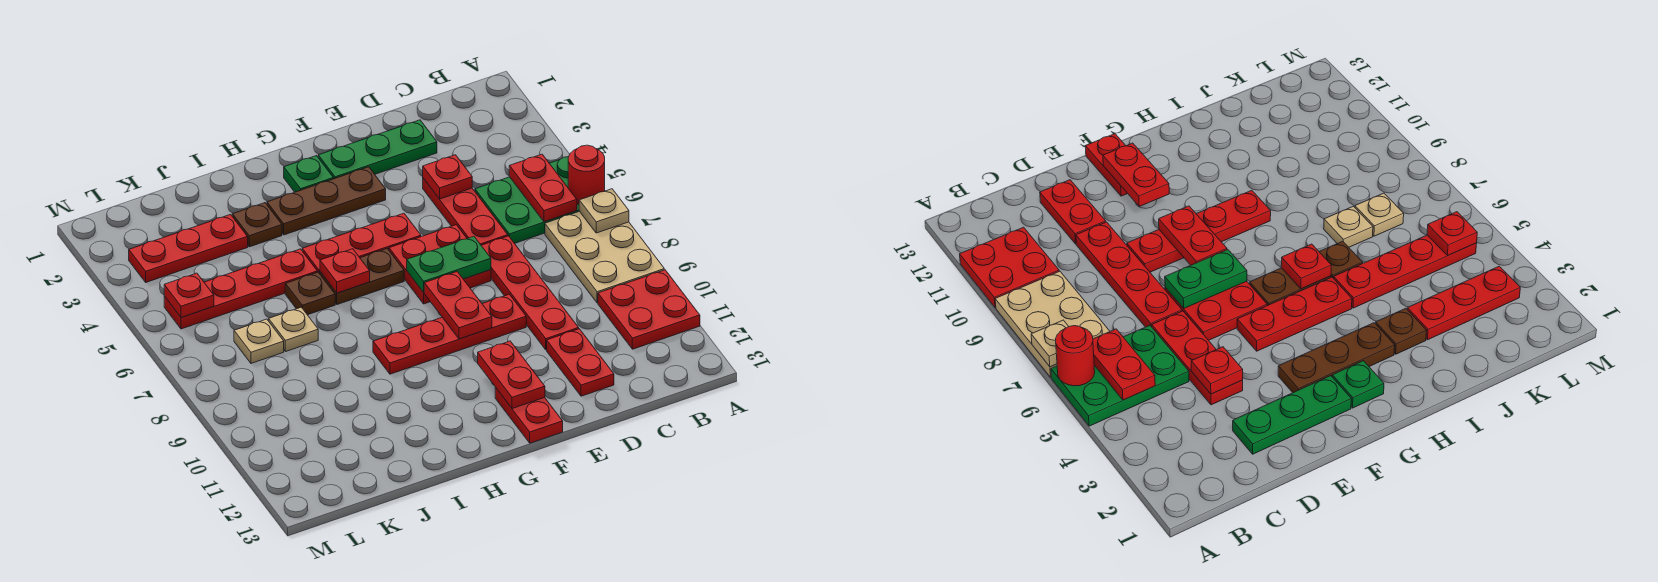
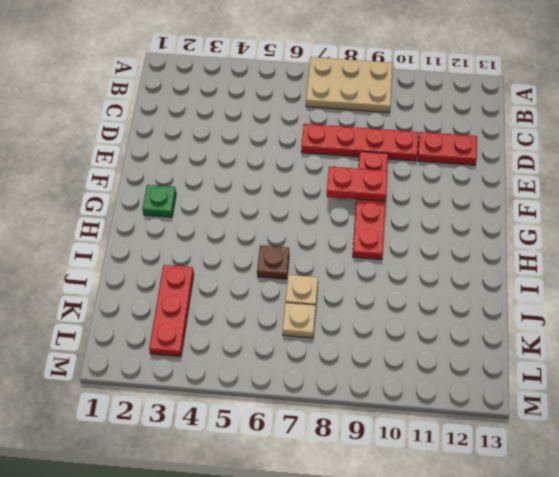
none -> green 2x3 plate [475,157,579,243]
none -> red 2x2 plate [598,270,700,349]
none -> green 1x3 plate [318,120,437,179]

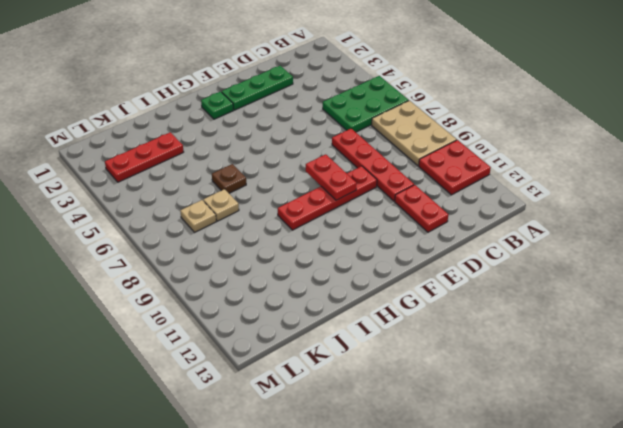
none -> red 1x3 plate [423,178,508,245]
none -> red 2x2 plate [389,225,491,304]
none -> brown 1x3 plate [267,167,386,235]

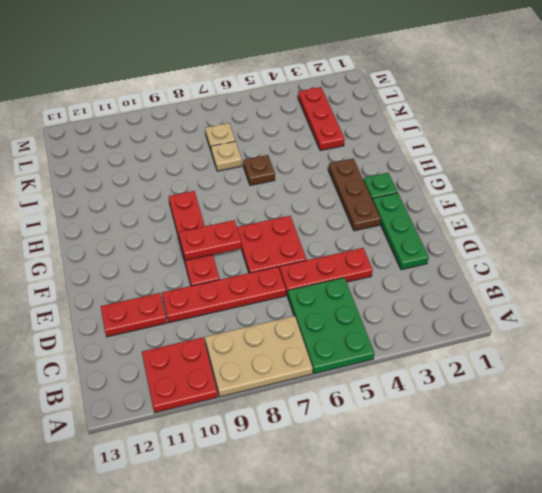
none -> red 1x3 plate [302,213,421,274]
none -> red 1x2 plate [495,387,563,443]
none -> brown 1x2 plate [320,249,404,305]

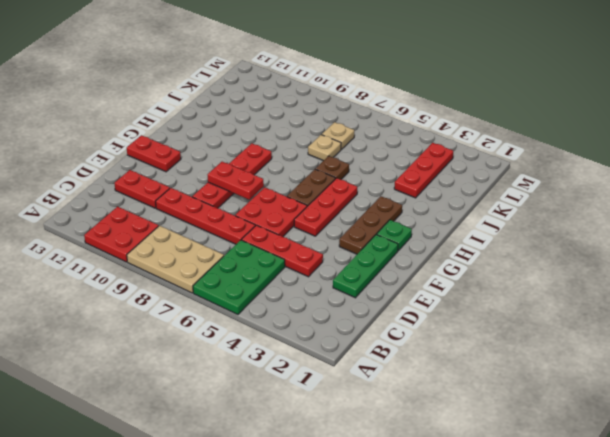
none -> brown 1x1 plate [232,203,282,247]
none -> red 1x4 plate [164,249,317,329]
none -> red 1x1 round brick [568,145,605,204]

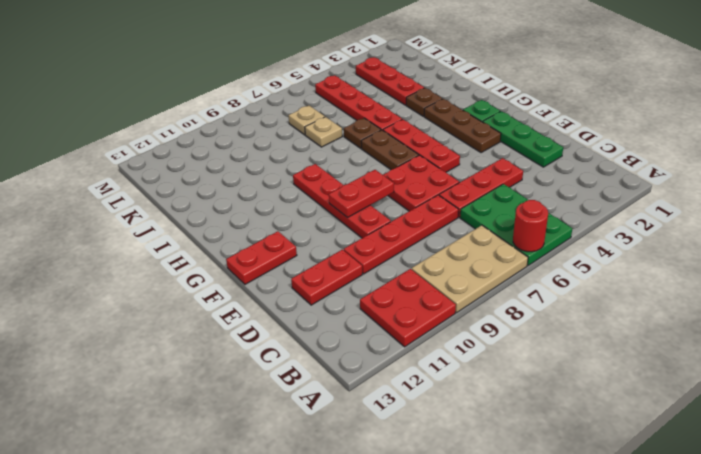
none -> tan 1x1 plate [579,189,629,233]
none -> red 1x2 plate [509,154,577,222]
none -> red 1x1 plate [423,155,472,199]

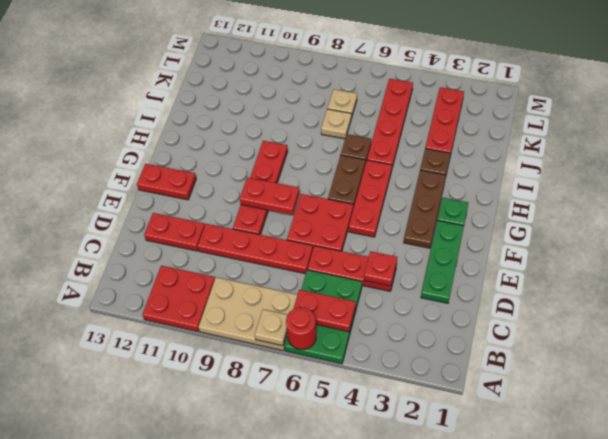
none -> green 1x2 plate [407,236,491,292]
none -> red 1x2 plate [478,341,545,409]
none -> red 1x1 plate [320,249,370,293]

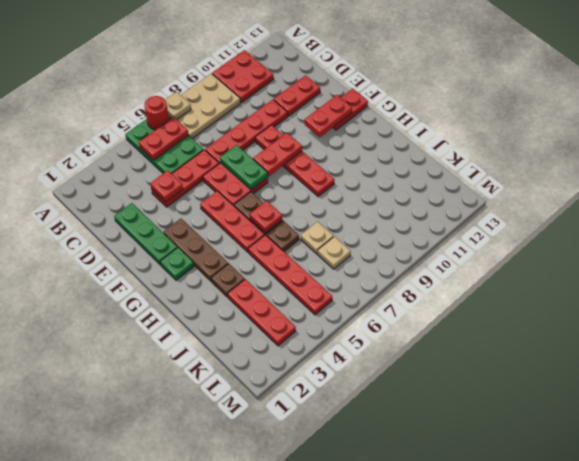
none -> red 1x1 plate [164,273,214,318]

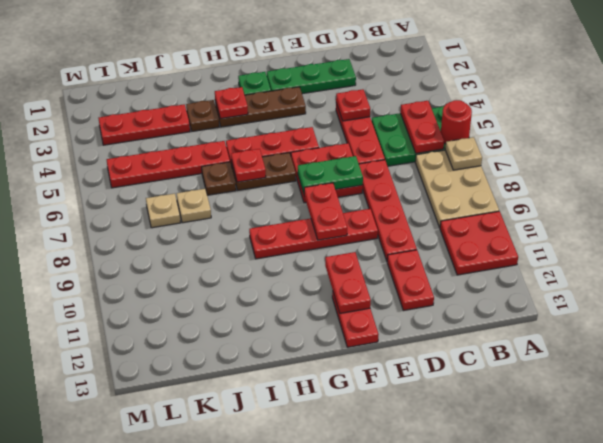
red 1x1 plate [215,87,248,119] -> red 1x1 plate moved to [164,273,214,318]

